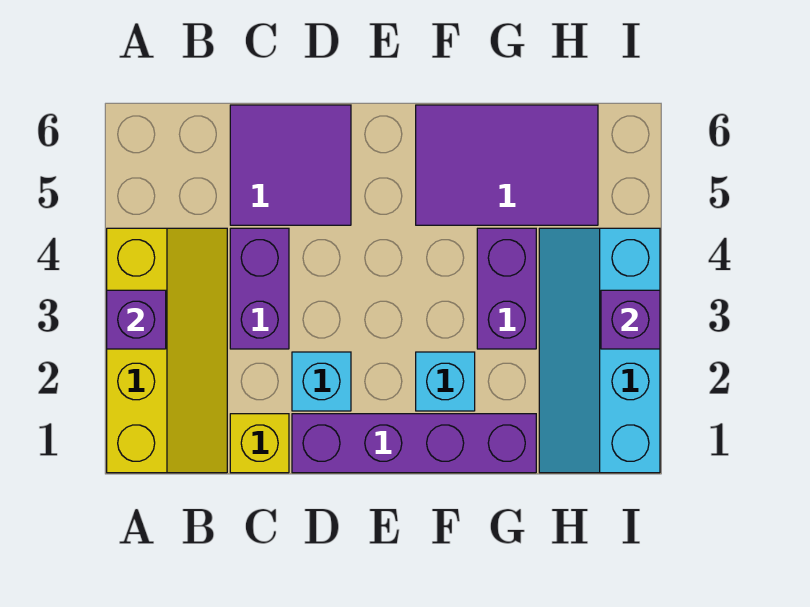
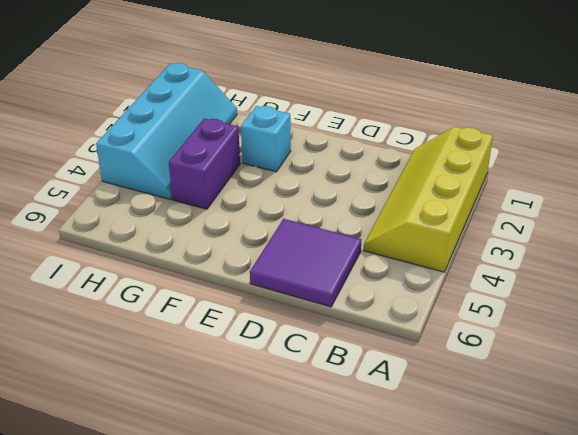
none -> yellow 1x1 brick [230,414,289,473]
none -> purple 1x2 brick [230,228,289,349]
none -> purple 1x4 brick [292,414,536,473]

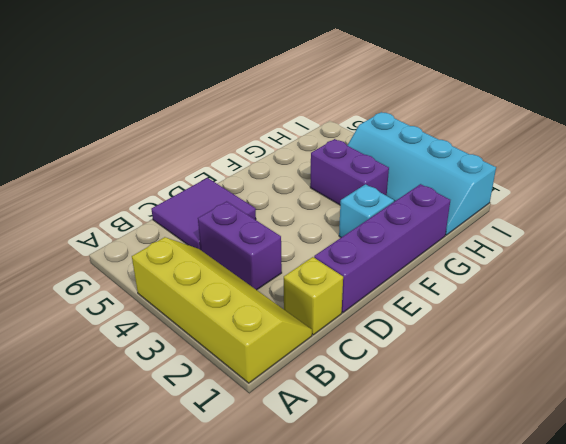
none -> cyan 1x1 brick [292,352,351,411]
none -> purple 2x3 tile [416,105,598,225]
none -> purple 1x1 brick [107,290,166,349]

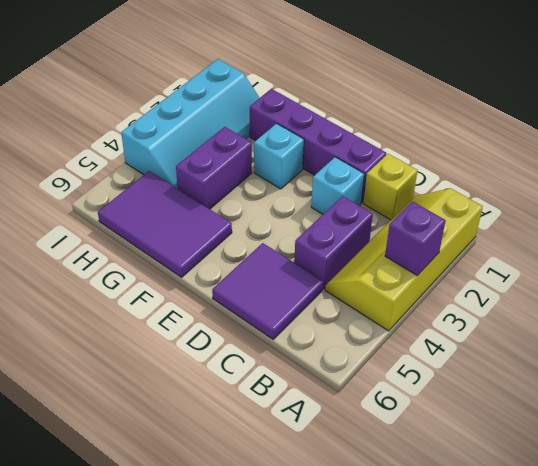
none -> purple 1x1 brick [601,290,660,349]

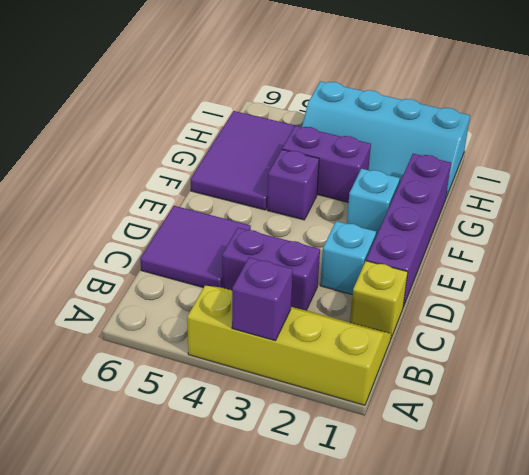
purple 1x1 brick [267,150,319,220] -> purple 1x1 brick moved to [601,290,660,349]

